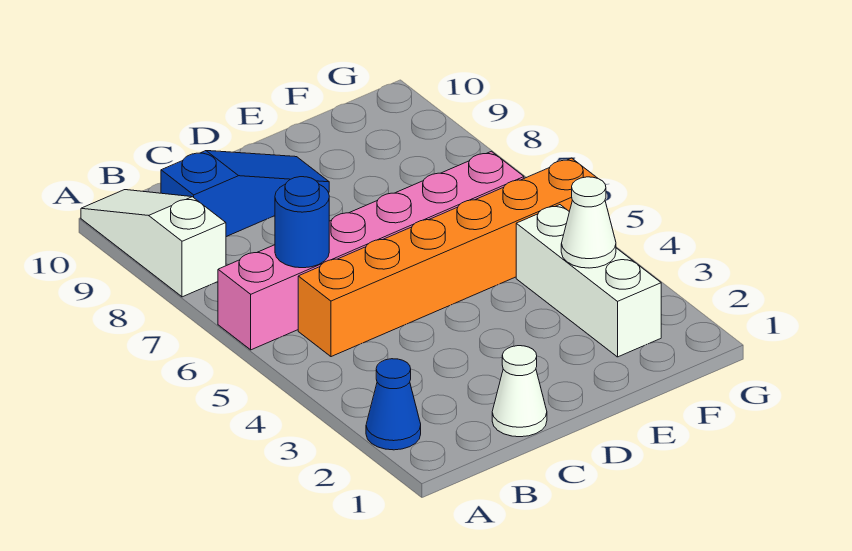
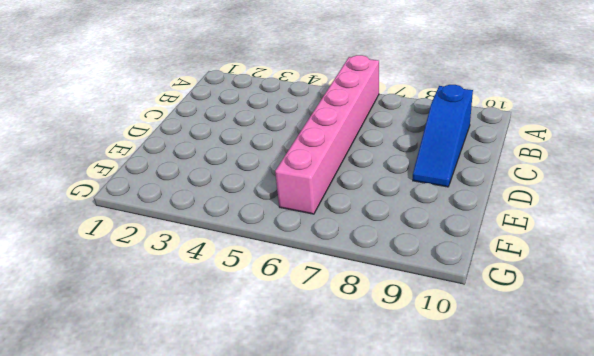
none -> blue 1x1 cone [366,359,421,450]
none -> white 1x3 slope [81,190,226,297]

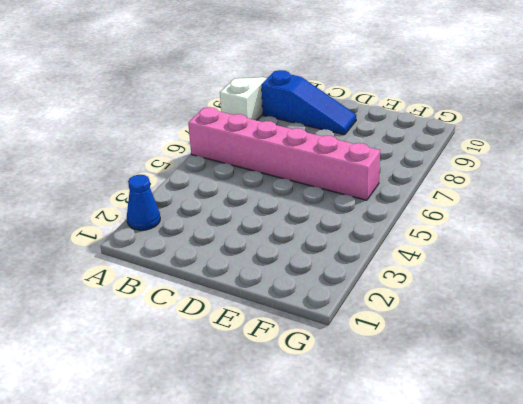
none -> orange 1x6 brick [298,158,597,357]
none -> white 1x1 cone [492,346,547,437]

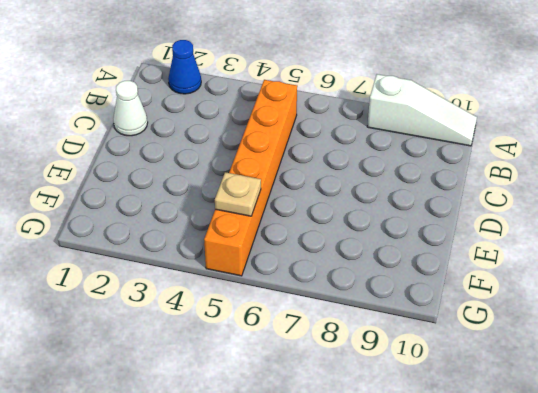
tan 1x1 plate [215,172,261,216] -> none
none -> pink 1x6 brick [218,151,524,350]
none -> blue 1x3 slope [161,151,329,237]

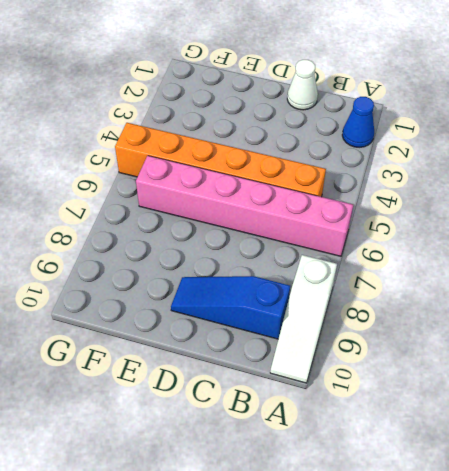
none -> white 1x3 brick [516,205,661,357]
none -> blue 1x1 round brick [275,177,329,268]

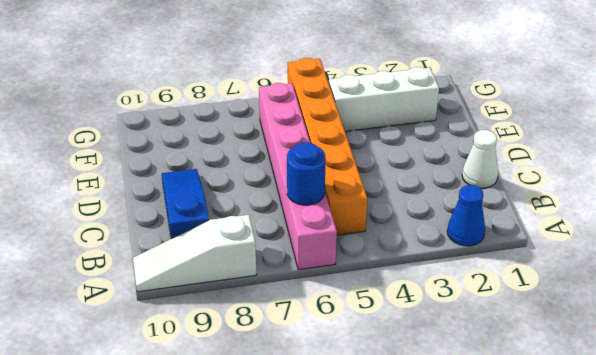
none -> white 1x1 cone [561,177,616,268]

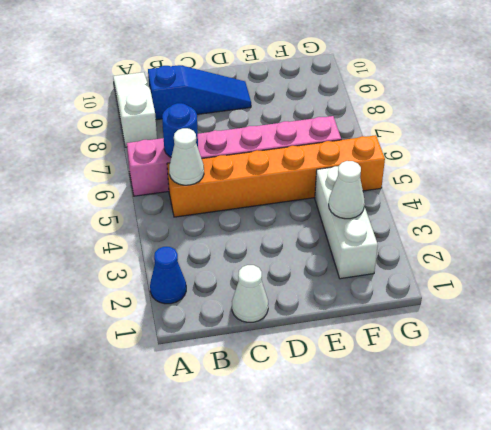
white 1x1 cone [169,128,204,185] -> none

